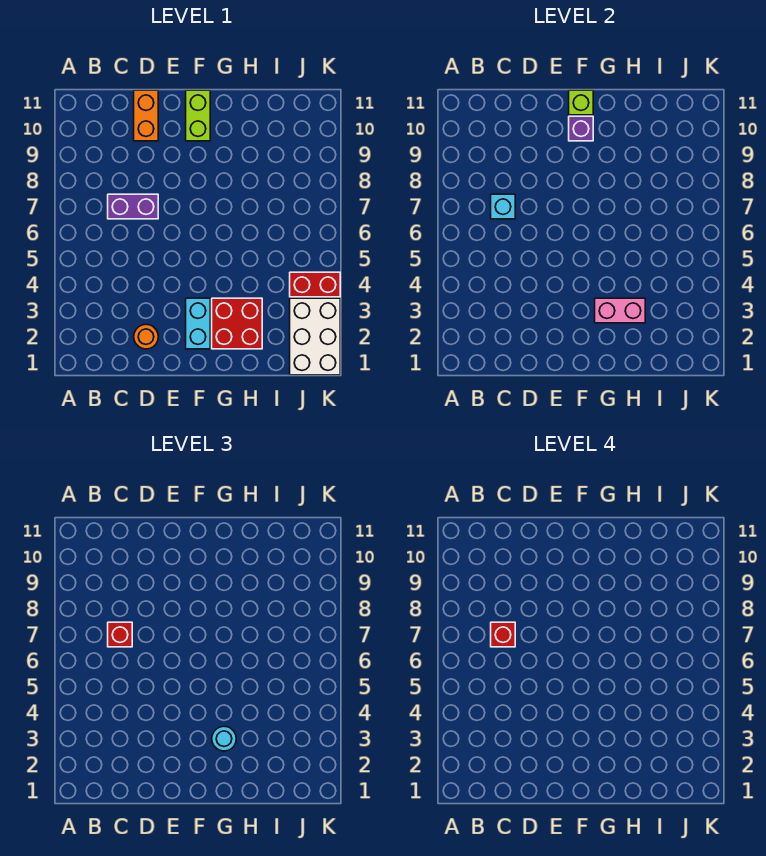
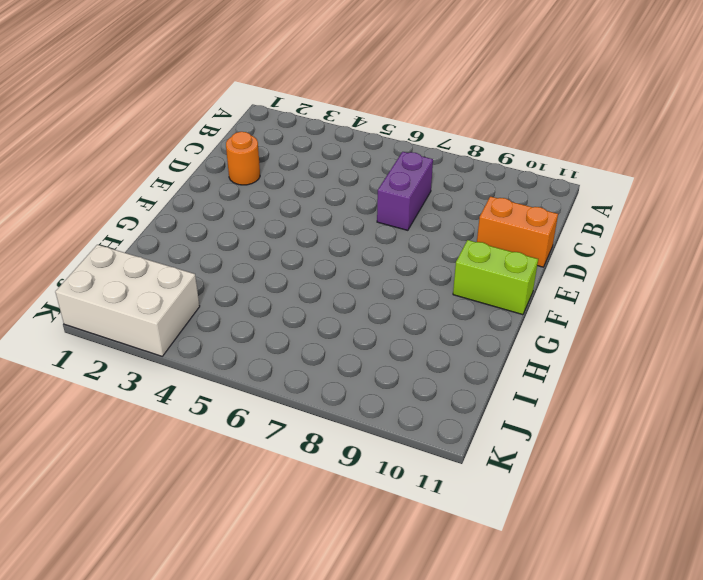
none -> cyan 1x2 brick [186,298,210,349]
none -> red 2x2 brick [212,298,262,349]
none -> red 1x2 brick [290,272,340,297]

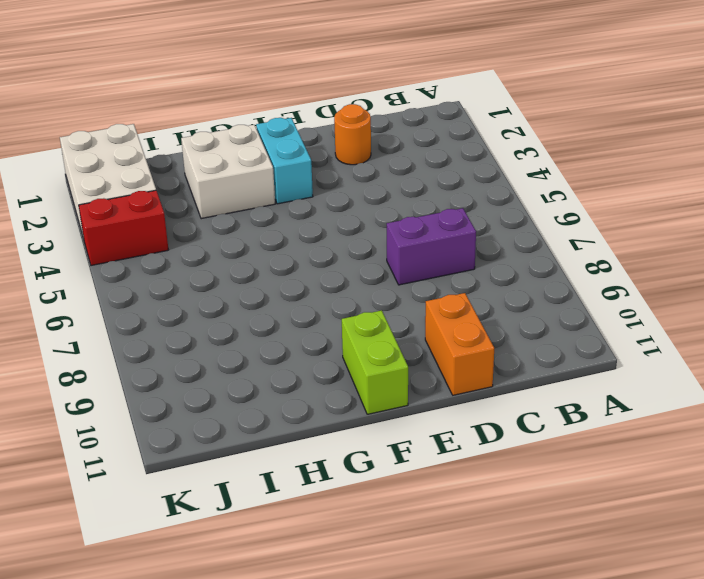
white 2x2 brick [181,125,275,219] -> red 2x2 brick [212,298,262,349]
none -> cyan 1x1 brick [491,194,515,219]
none -> purple 1x1 brick [569,116,593,141]
none -> lime 1x1 brick [569,90,593,115]

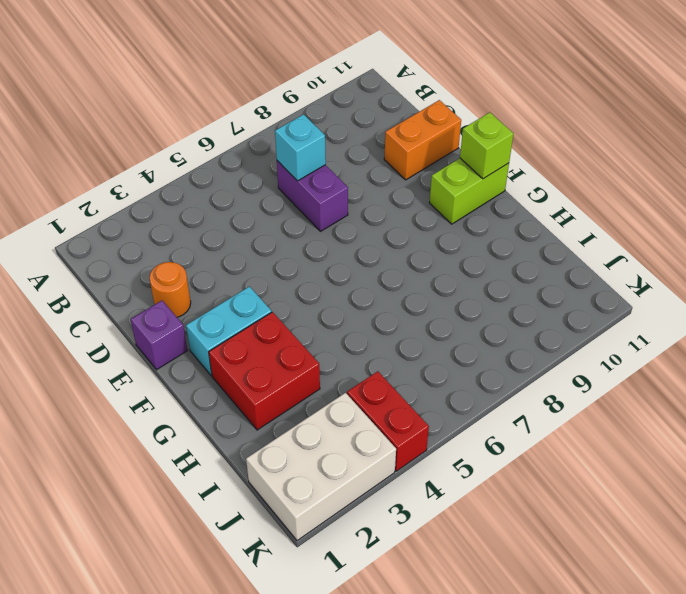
purple 1x1 brick [131,301,187,370] -> purple 1x1 brick moved to [569,116,593,141]
none -> pink 1x2 brick [595,298,645,323]
none -> red 1x1 brick [108,622,132,647]
none -> cyan 1x1 round brick [212,726,236,751]

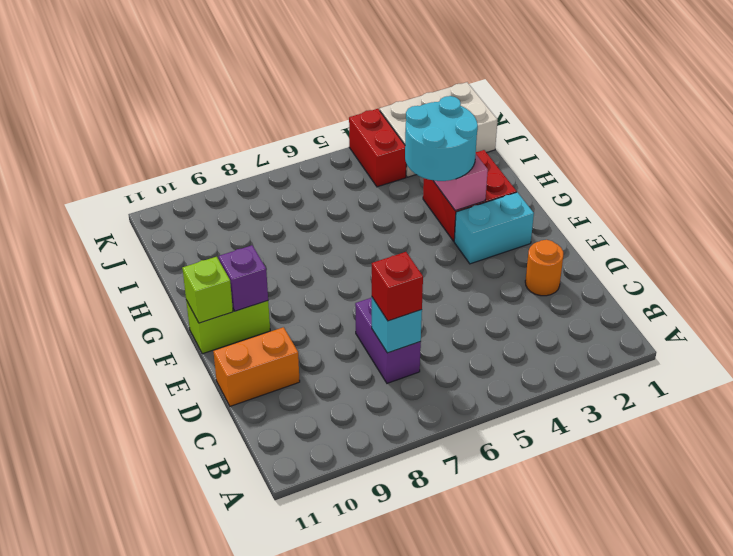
cyan 2x2 round brick [405,96,478,181] -> cyan 1x1 round brick [212,726,236,751]
none -> red 1x1 brick [491,622,515,647]

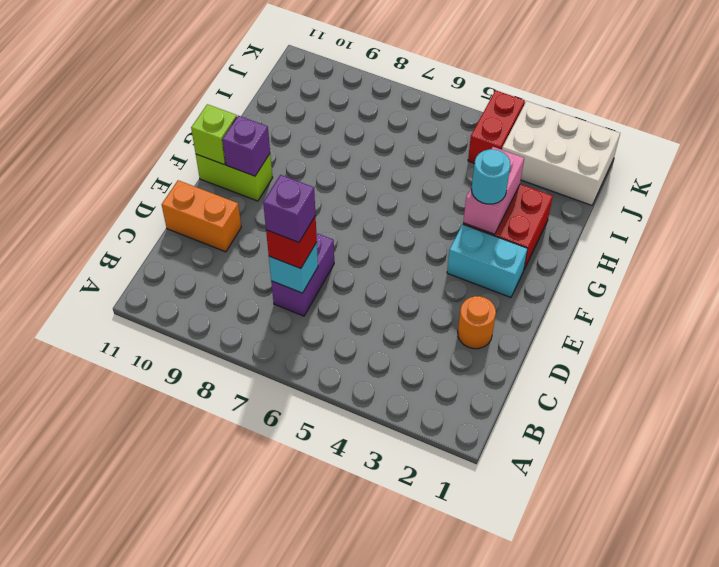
purple 1x1 brick [263,175,315,242] -> red 1x1 brick [491,622,515,647]

